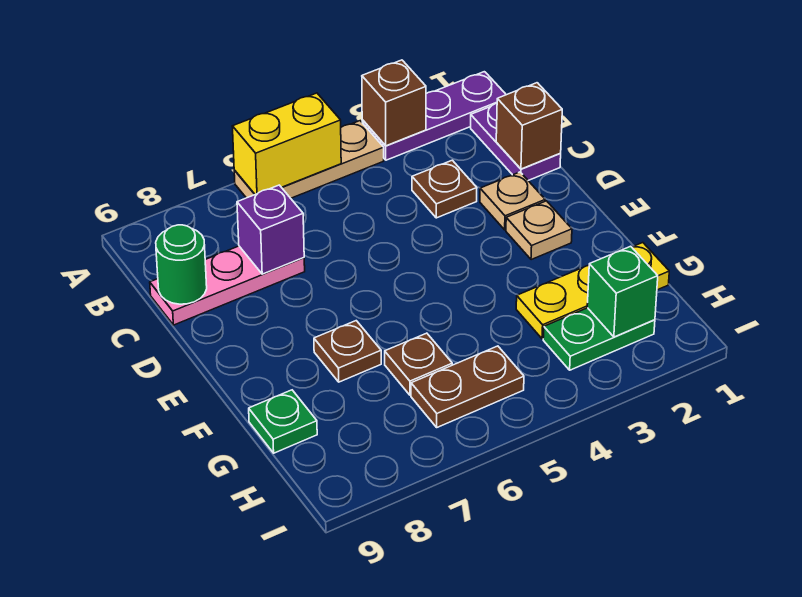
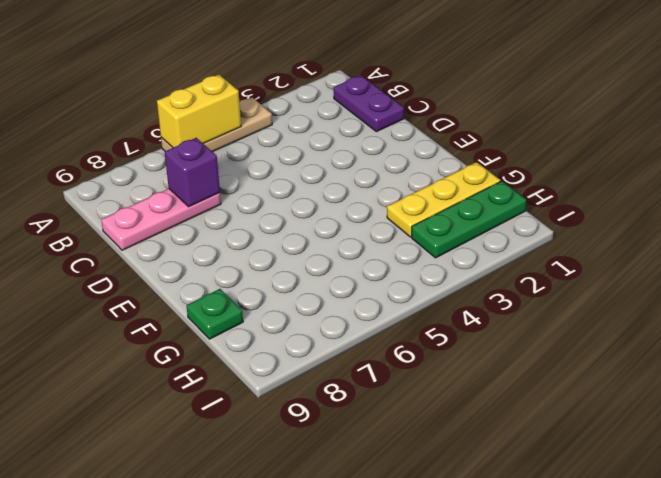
green 1x3 plate [412,181,526,258] -> green 1x2 plate [543,308,655,370]
none -> purple 1x3 plate [362,72,506,160]
none -> brown 1x1 plate [412,160,477,218]
none -> tan 1x1 plate [480,172,545,230]

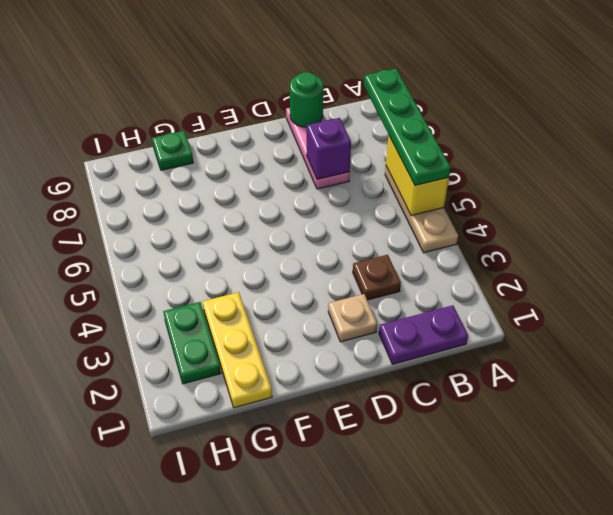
green 1x4 plate [364,69,451,185] -> none
none -> purple 1x3 plate [362,72,506,160]
none -> tan 1x1 plate [506,201,572,260]
none -> brown 1x1 plate [314,321,381,382]

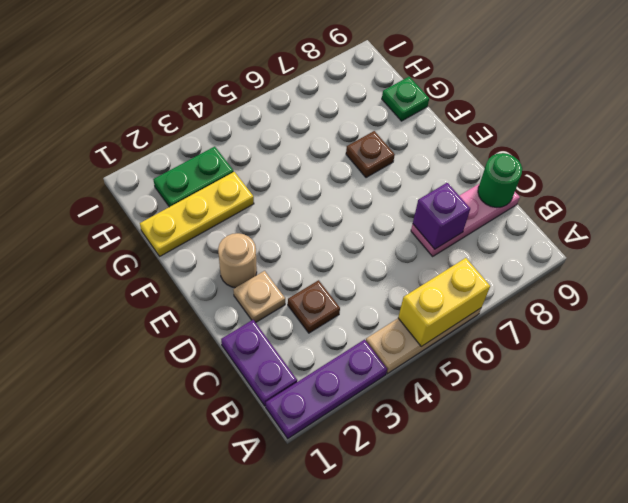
tan 1x1 round brick [218,233,257,288] -> tan 1x1 plate [506,201,572,260]
none -> brown 1x1 plate [385,333,452,395]
none -> brown 1x2 plate [411,346,524,427]
none -> brown 1x1 brick [362,60,426,146]

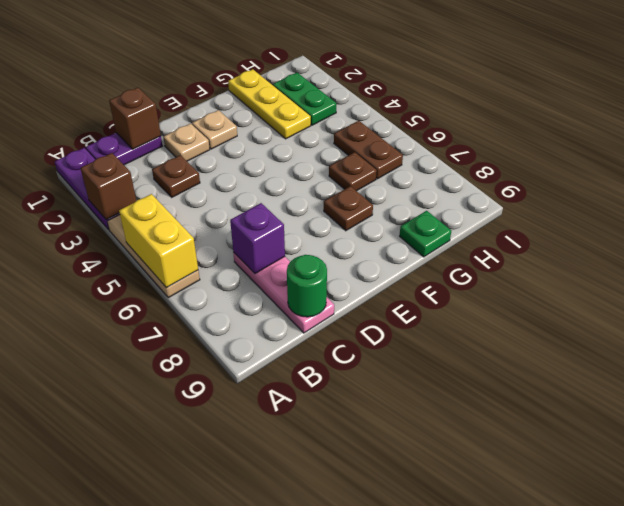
none -> green 1x1 brick [587,246,658,337]

